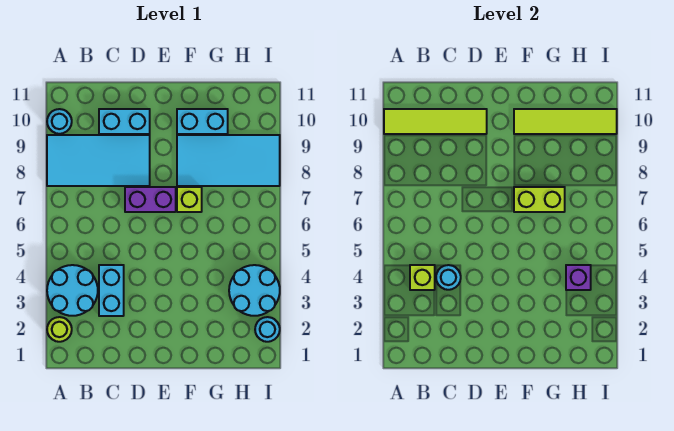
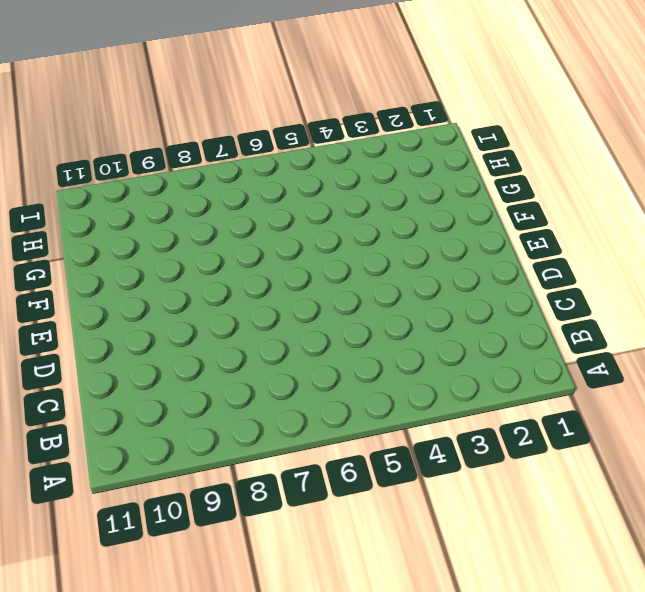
none -> lime 1x1 round brick [47,317,72,342]
none -> cyan 2x2 round brick [47,265,98,316]
none -> cyan 2x4 tile [47,135,150,186]

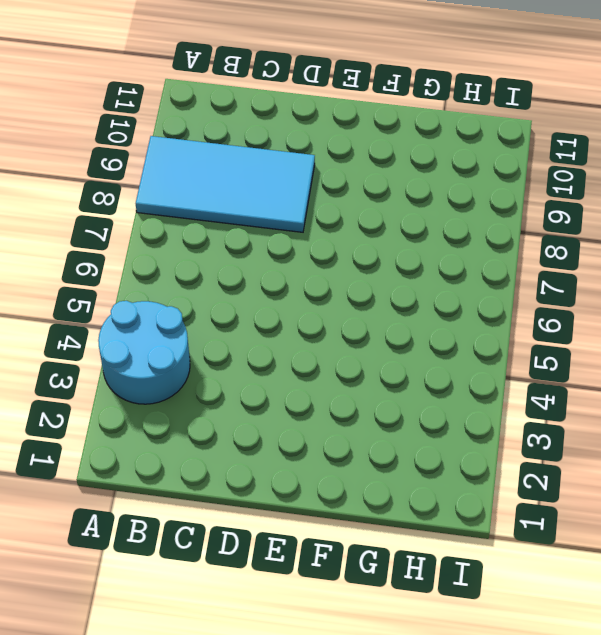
none -> lime 1x1 round brick [47,317,72,342]
none -> cyan 1x1 round brick [47,109,72,134]
none -> cyan 1x2 brick [99,265,124,316]

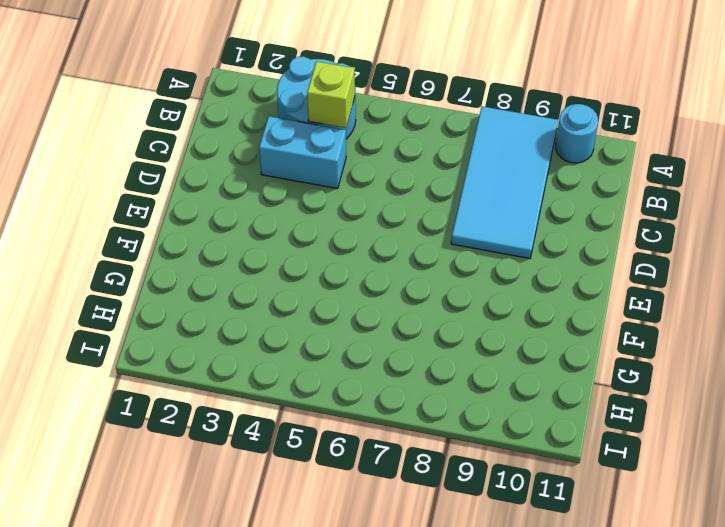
none -> lime 1x1 round brick [47,317,72,342]
none -> cyan 1x2 brick [99,109,150,134]
none -> purple 1x2 brick [125,187,176,212]

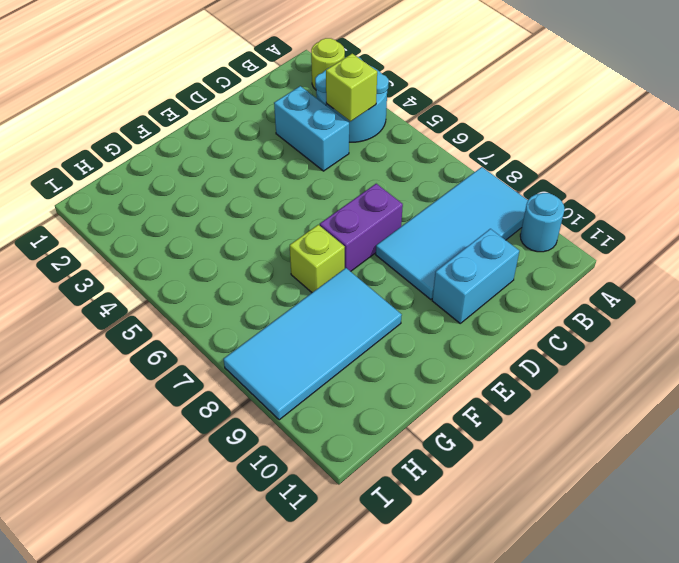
none -> cyan 1x2 brick [177,109,228,134]
none -> cyan 2x2 round brick [229,265,280,316]
none -> cyan 1x1 round brick [255,317,280,342]

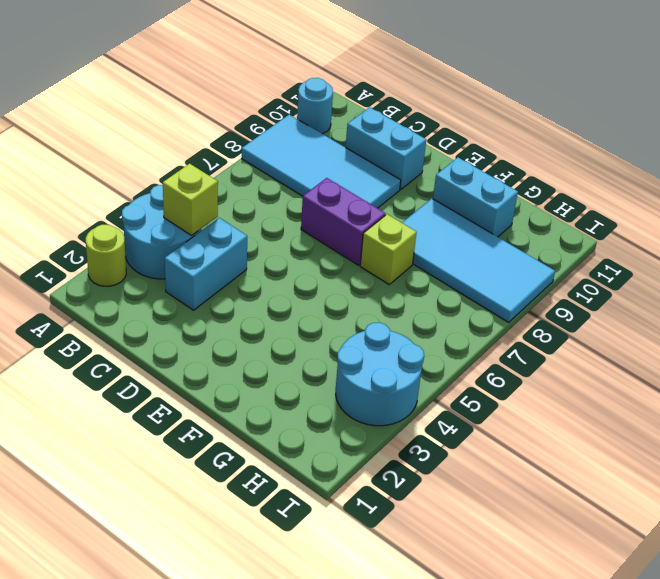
none -> cyan 1x1 round brick [255,317,280,342]
none -> lime 1x4 tile [384,109,487,134]
none -> cyan 1x1 round brick [436,265,461,290]

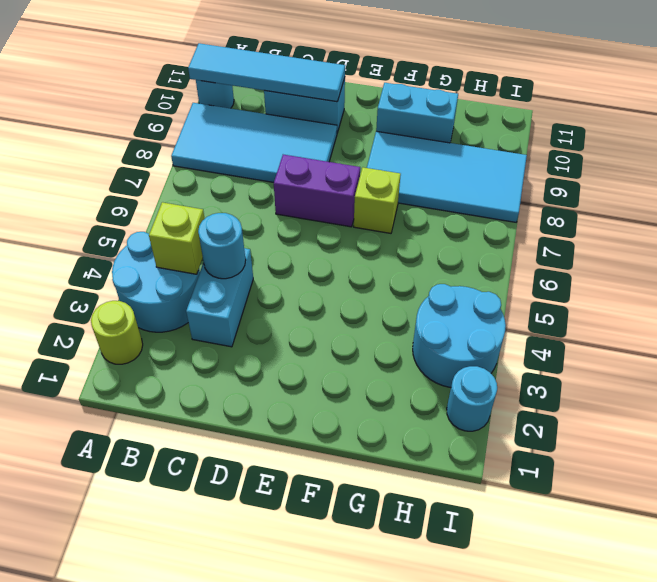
cyan 1x4 tile [188,43,345,102] -> lime 1x4 tile [384,109,487,134]
none -> lime 1x2 brick [514,187,565,212]
none -> lime 1x4 tile [514,109,617,134]
none -> purple 1x1 brick [566,265,591,290]

